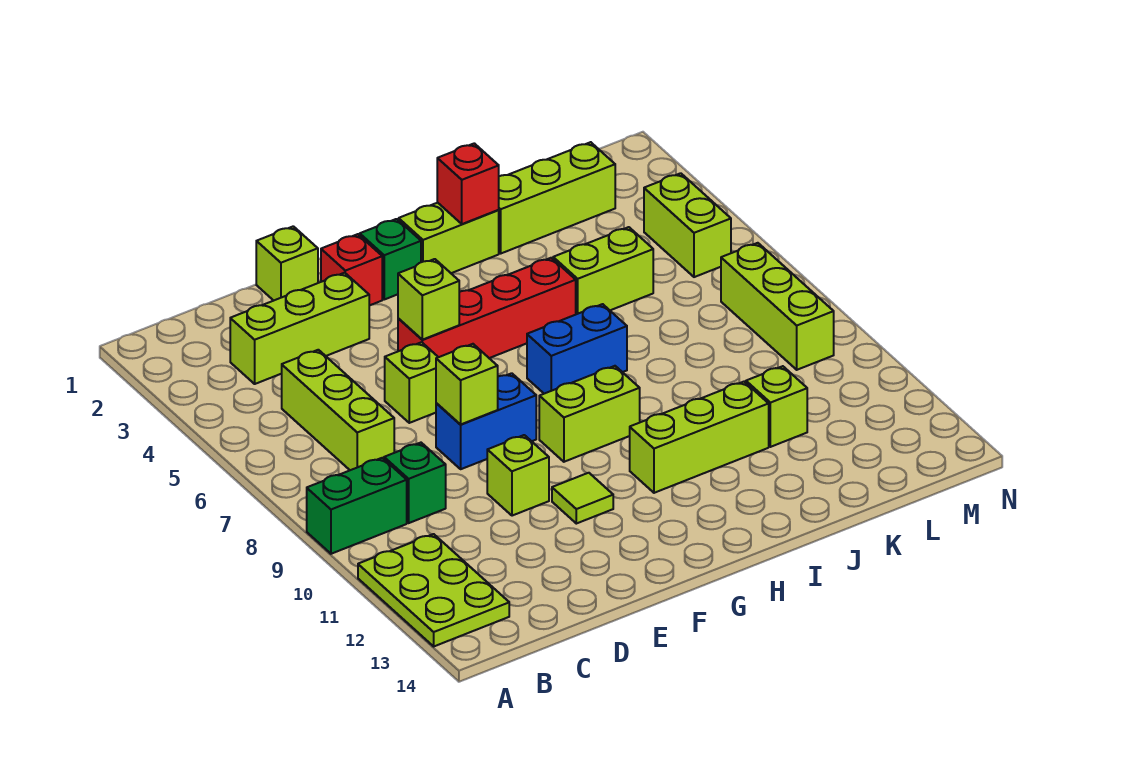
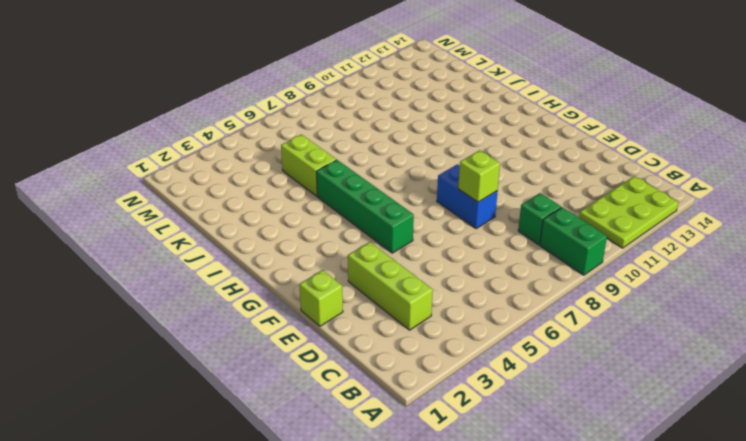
green 1x4 brick [316,160,414,253] -> red 1x4 brick [398,258,576,358]
none -> lime 1x3 brick [282,350,394,470]
none -> lime 1x1 brick [385,342,438,423]
none -> lime 1x1 brick [487,435,549,516]

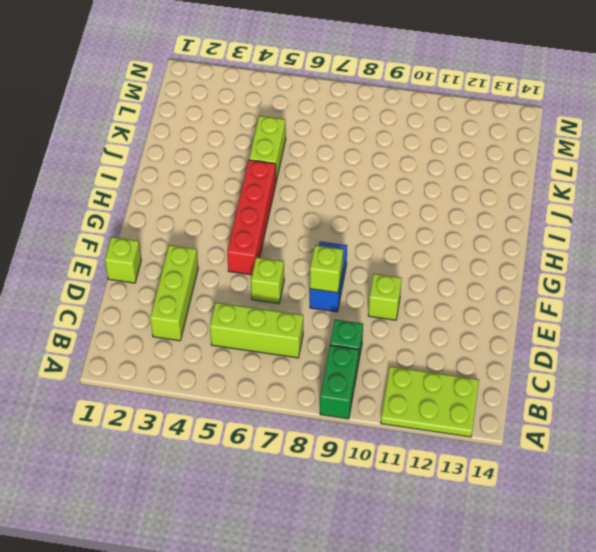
none -> red 1x1 brick [321,234,382,306]
none -> lime 1x1 tile [552,473,613,524]
none -> green 1x1 brick [360,219,421,299]

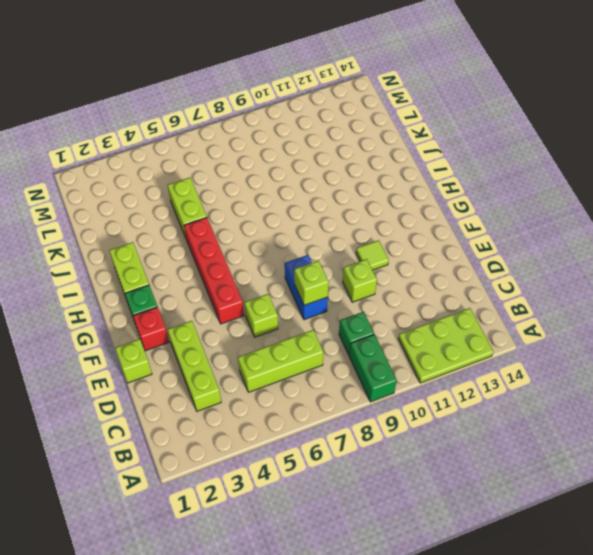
none -> lime 1x2 brick [539,366,640,462]
none -> blue 1x2 brick [527,304,627,394]
none -> lime 1x3 brick [630,382,769,493]

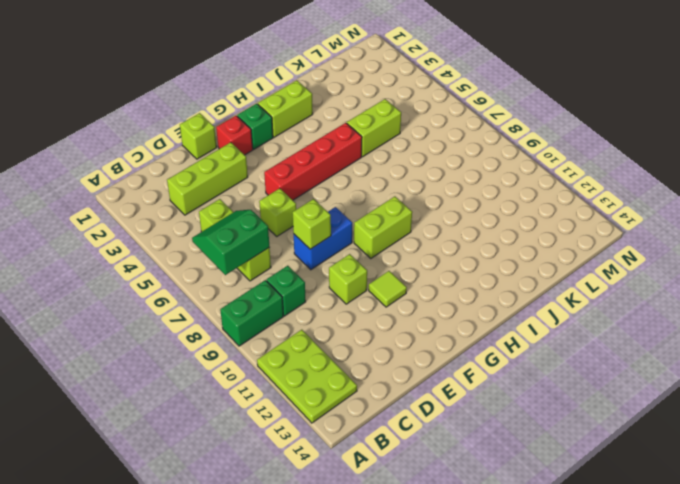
green 2x2 slope [192,210,269,275] -> none
none -> blue 1x2 brick [527,304,627,394]
none -> lime 1x3 brick [630,382,769,493]
none -> lime 1x3 brick [499,142,615,253]

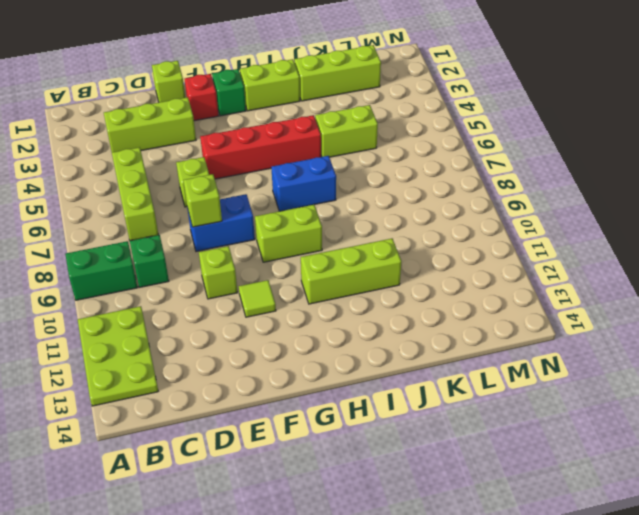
none -> lime 1x1 brick [746,366,807,447]
none -> lime 1x2 brick [644,173,731,277]
none -> lime 1x3 brick [721,243,834,370]

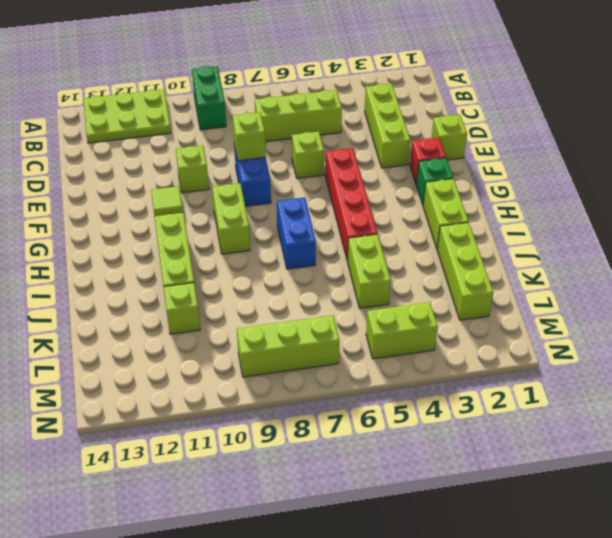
none -> green 1x1 brick [384,443,446,523]
none -> lime 1x1 brick [398,259,459,340]
none -> red 1x1 brick [437,143,499,224]

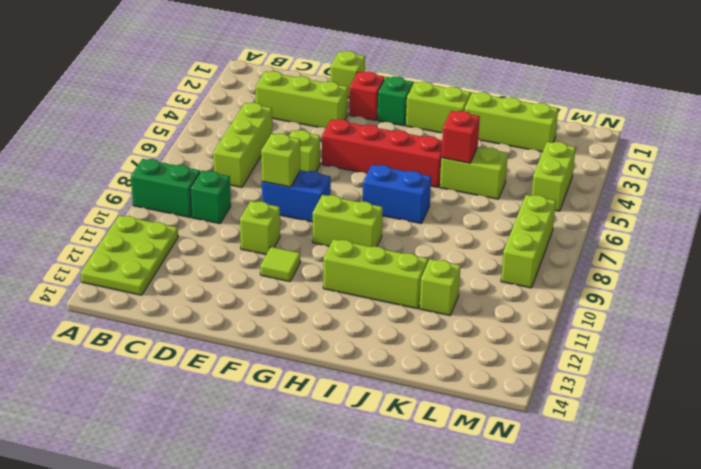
red 1x1 brick [441,111,480,163] -> red 1x1 brick moved to [437,143,499,224]
none -> lime 1x1 brick [398,259,459,340]

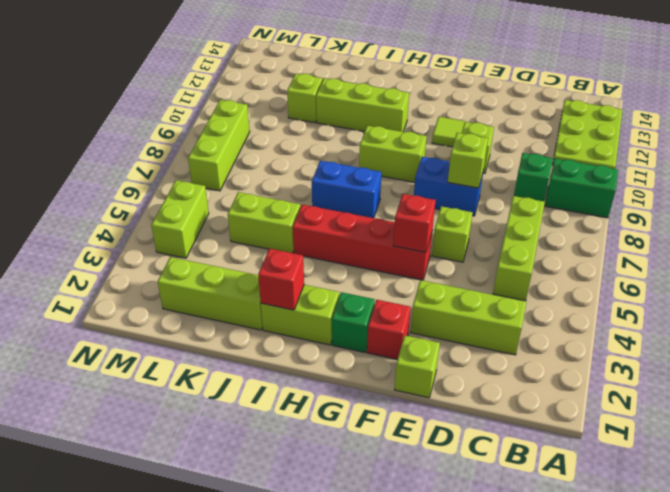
red 1x1 brick [393,194,436,252] -> lime 1x1 brick [398,259,459,340]

